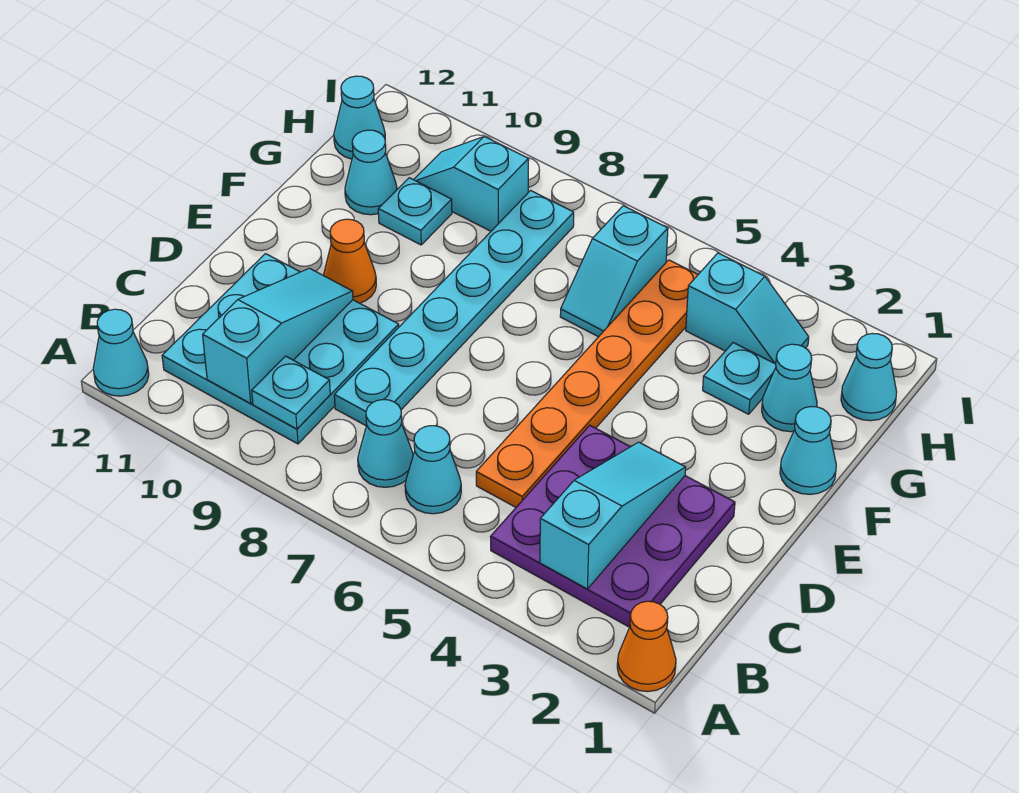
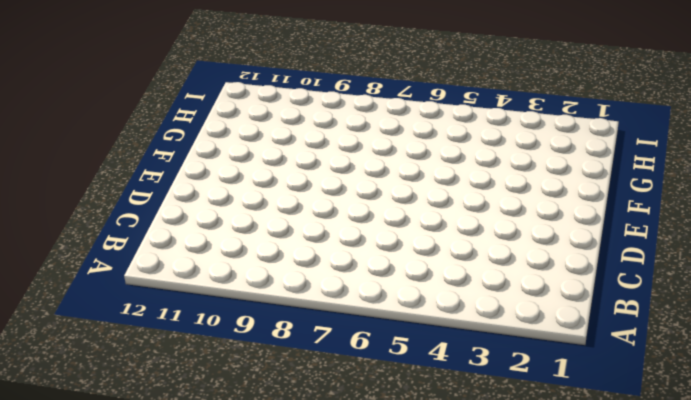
none -> orange 1x1 cone [617,601,676,692]
none -> cyan 1x1 cone [93,309,149,396]
none -> purple 3x3 plate [490,425,735,627]

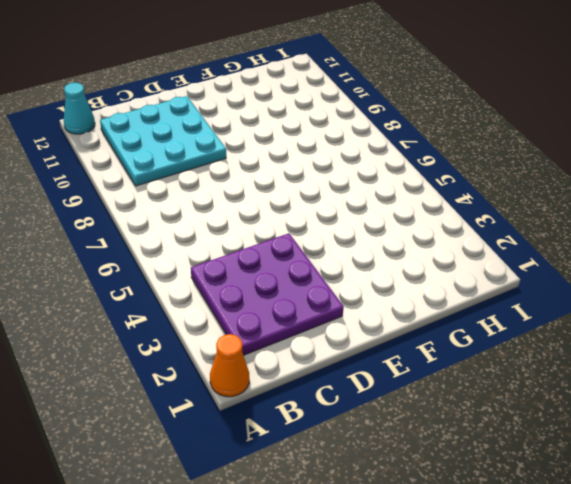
none -> cyan 1x1 cone [405,426,461,514]
none -> cyan 1x1 cone [358,400,413,487]
none -> orange 1x6 plate [476,260,698,507]

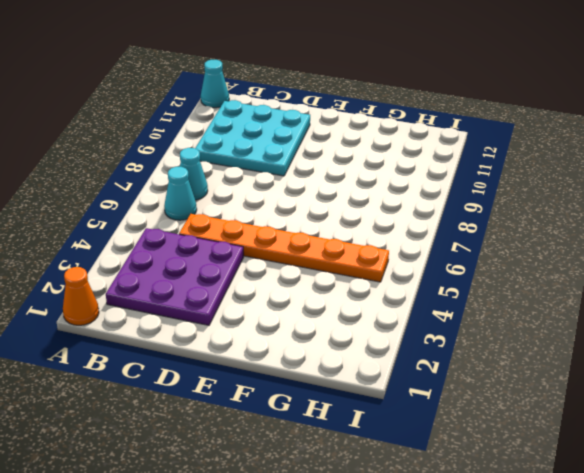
none -> cyan 1x6 plate [334,191,574,426]
none -> orange 1x1 cone [323,219,376,303]
none -> cyan 1x1 cone [780,407,836,494]

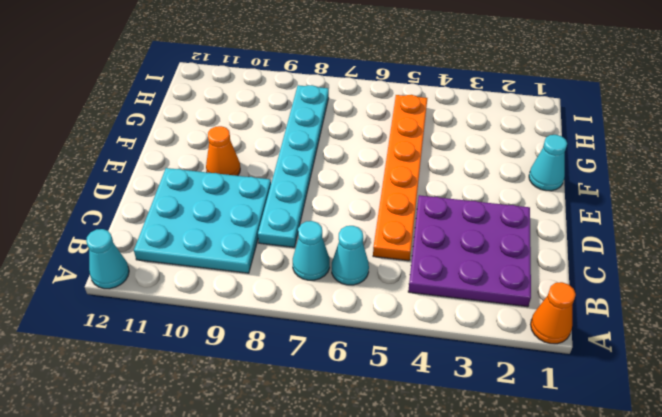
none -> cyan 1x1 cone [762,344,817,432]
none -> cyan 1x1 plate [703,343,776,414]
none -> cyan 1x2 slope [560,206,668,337]

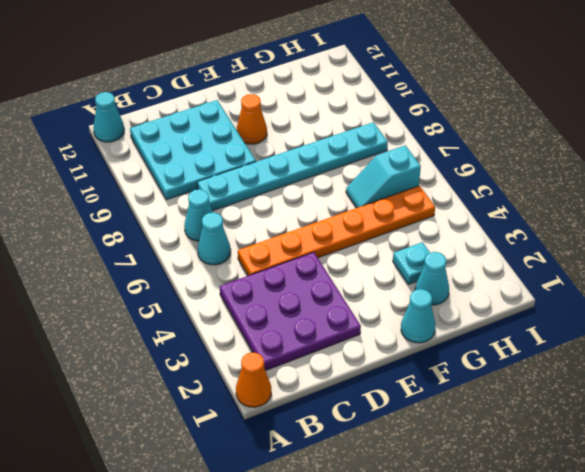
none -> cyan 1x1 plate [378,178,452,245]
none -> cyan 1x1 cone [345,130,397,215]
none -> cyan 1x1 cone [841,334,897,421]

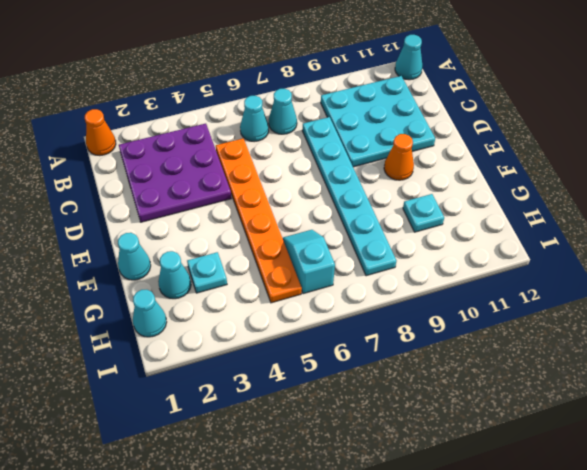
none -> cyan 1x1 cone [345,130,397,215]
none -> cyan 1x2 slope [686,253,809,364]
none -> cyan 1x2 slope [414,136,529,231]

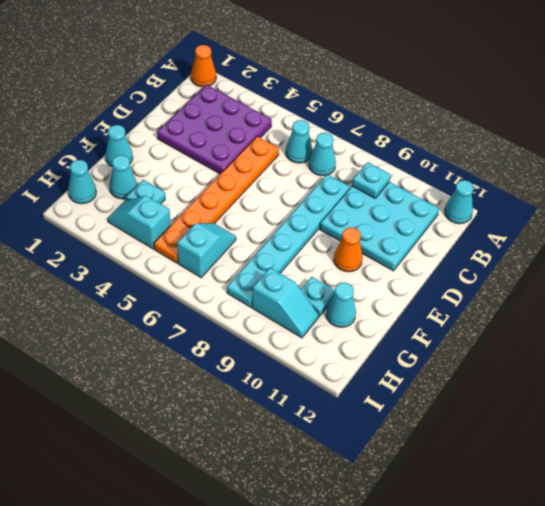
none -> cyan 1x1 cone [334,76,385,159]
none -> cyan 1x3 slope [540,442,686,589]
none -> cyan 1x3 slope [203,268,353,403]

